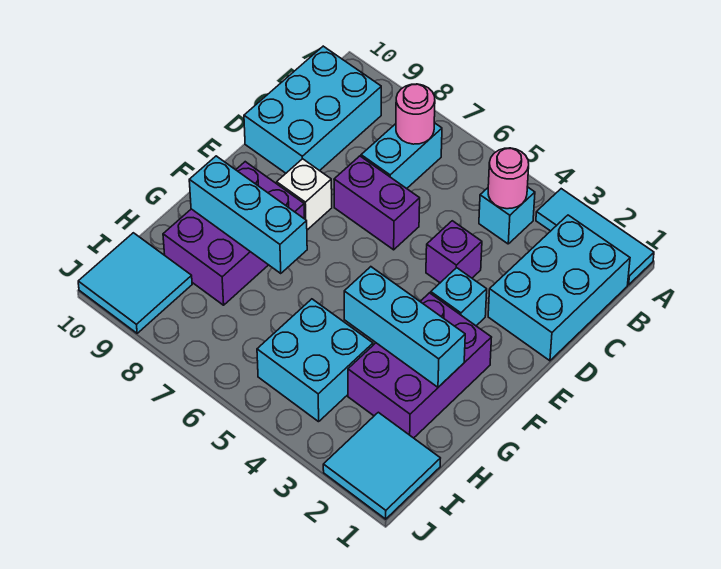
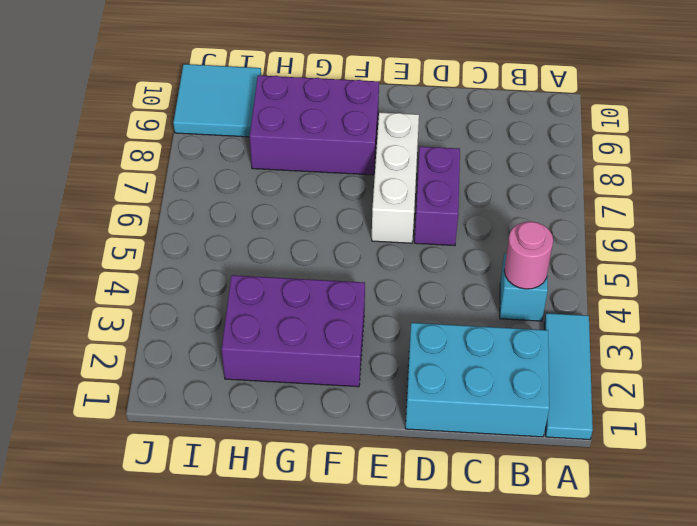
white 1x3 brick [372,112,419,243] -> white 1x1 brick [277,159,332,230]
none -> cyan 1x2 brick [361,123,442,189]
none -> cyan 2x3 brick [244,46,381,173]
none -> purple 1x1 brick [426,221,482,283]

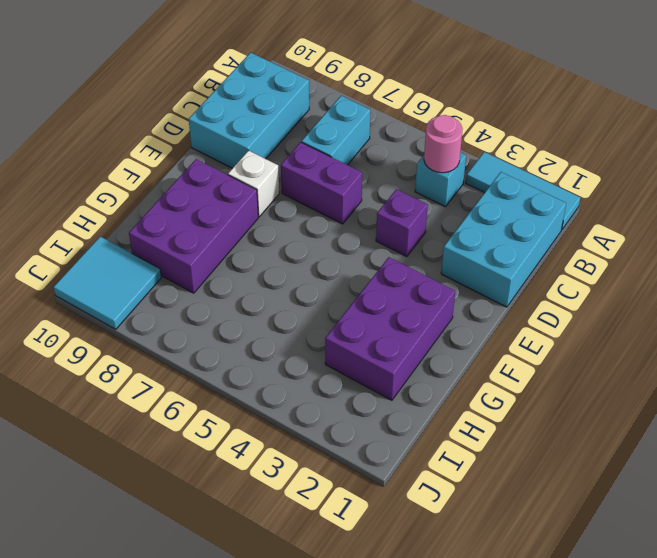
none -> cyan 1x1 brick [431,268,487,326]
none -> cyan 2x2 brick [257,299,373,422]
none -> cyan 2x2 tile [323,412,440,519]

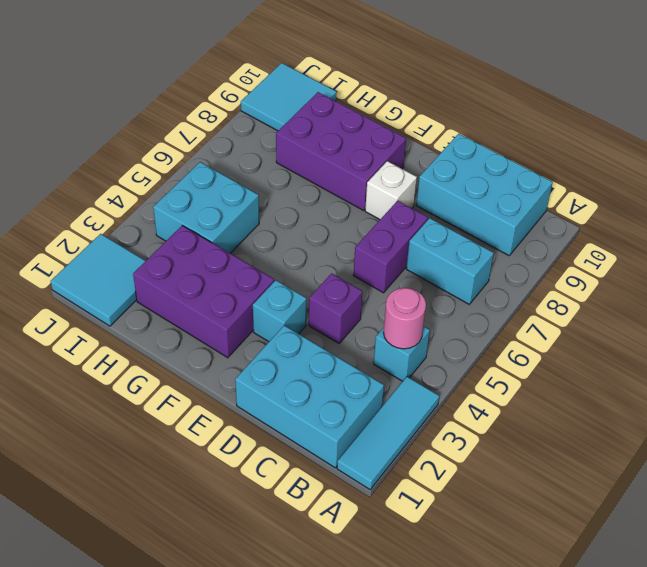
none -> pink 1x1 round brick [396,84,435,144]
none -> cyan 1x3 brick [344,267,465,387]
none -> cyan 1x3 brick [189,156,307,273]

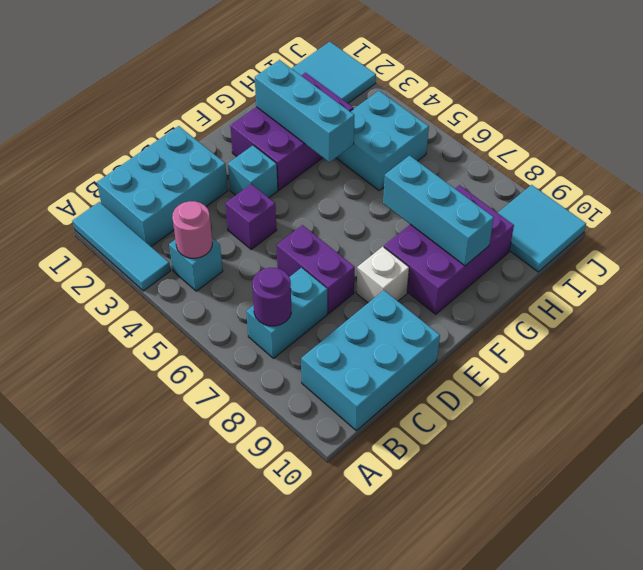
purple 1x1 round brick [252,268,291,326] -> pink 1x1 round brick [396,84,435,144]

